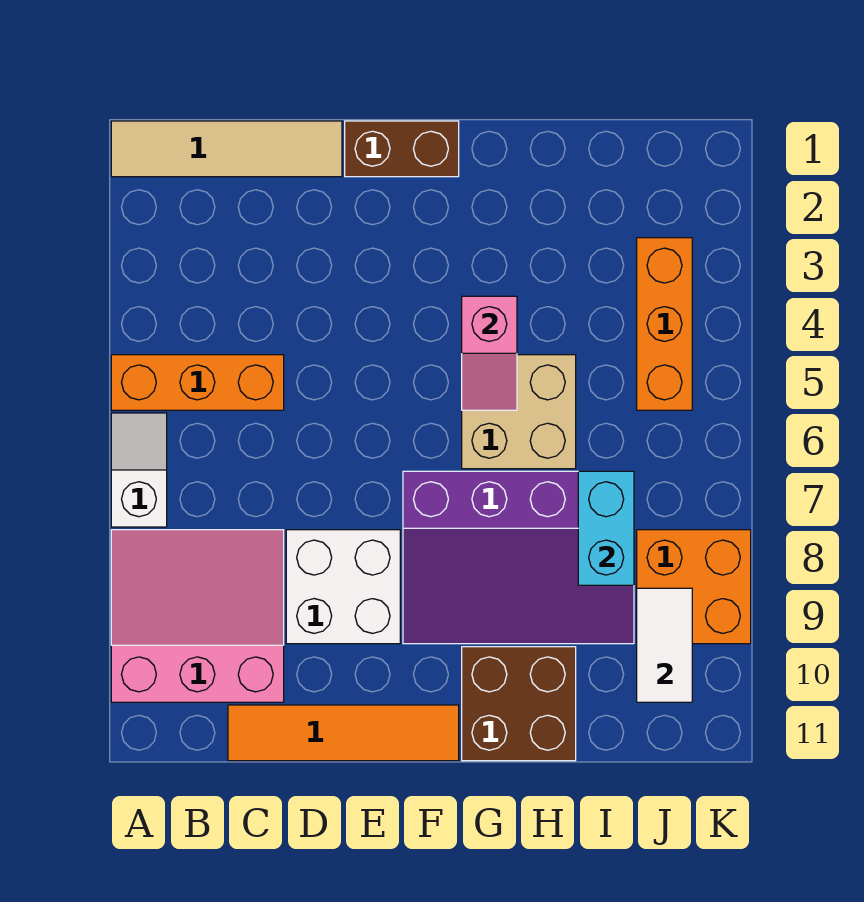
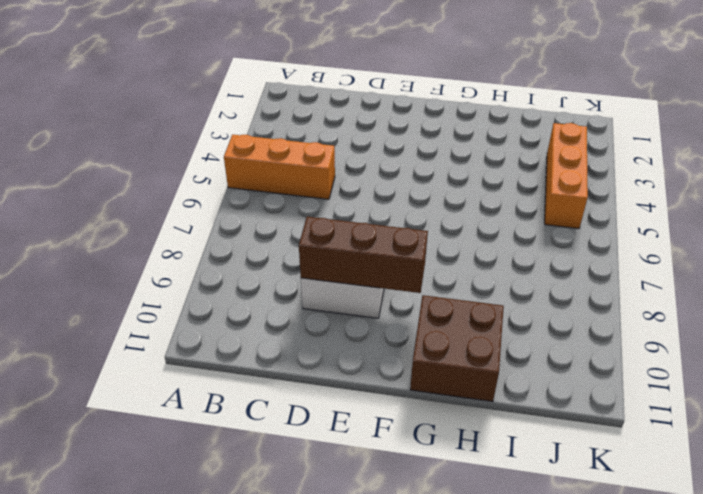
brown 1x3 brick [299,217,428,293] -> none
none -> tan 1x4 tile [111,121,342,177]
none -> white 1x2 slope [111,413,167,527]
none -> pink 3x3 slope [111,530,284,702]

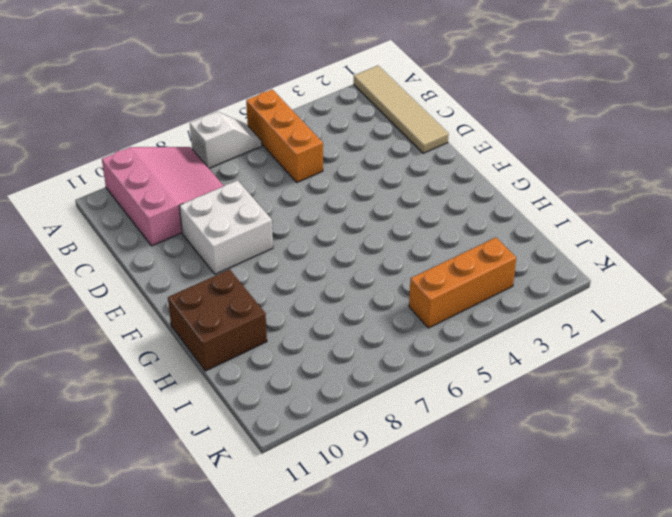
none -> orange 1x4 tile [228,705,459,761]
none -> brown 1x2 brick [345,121,459,177]
none -> purple 3x4 slope [403,471,634,644]

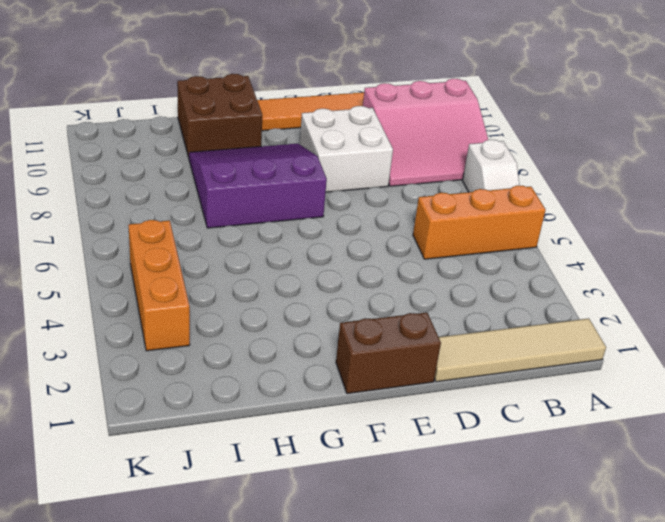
purple 3x3 slope [189,143,327,228] -> purple 3x4 slope [403,471,634,644]
none -> tan 2x2 brick [462,355,576,469]
none -> orange 2x2 brick [637,530,751,644]
none -> pink 1x2 slope [462,296,517,410]

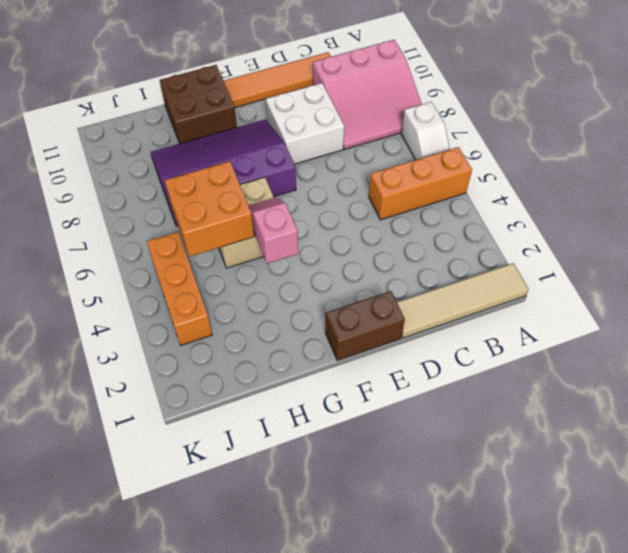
orange 2x2 brick [165,161,254,257] -> orange 2x2 brick moved to [637,530,751,644]
none -> cyan 1x2 brick [578,471,634,585]
none -> white 1x2 tile [637,588,692,702]

